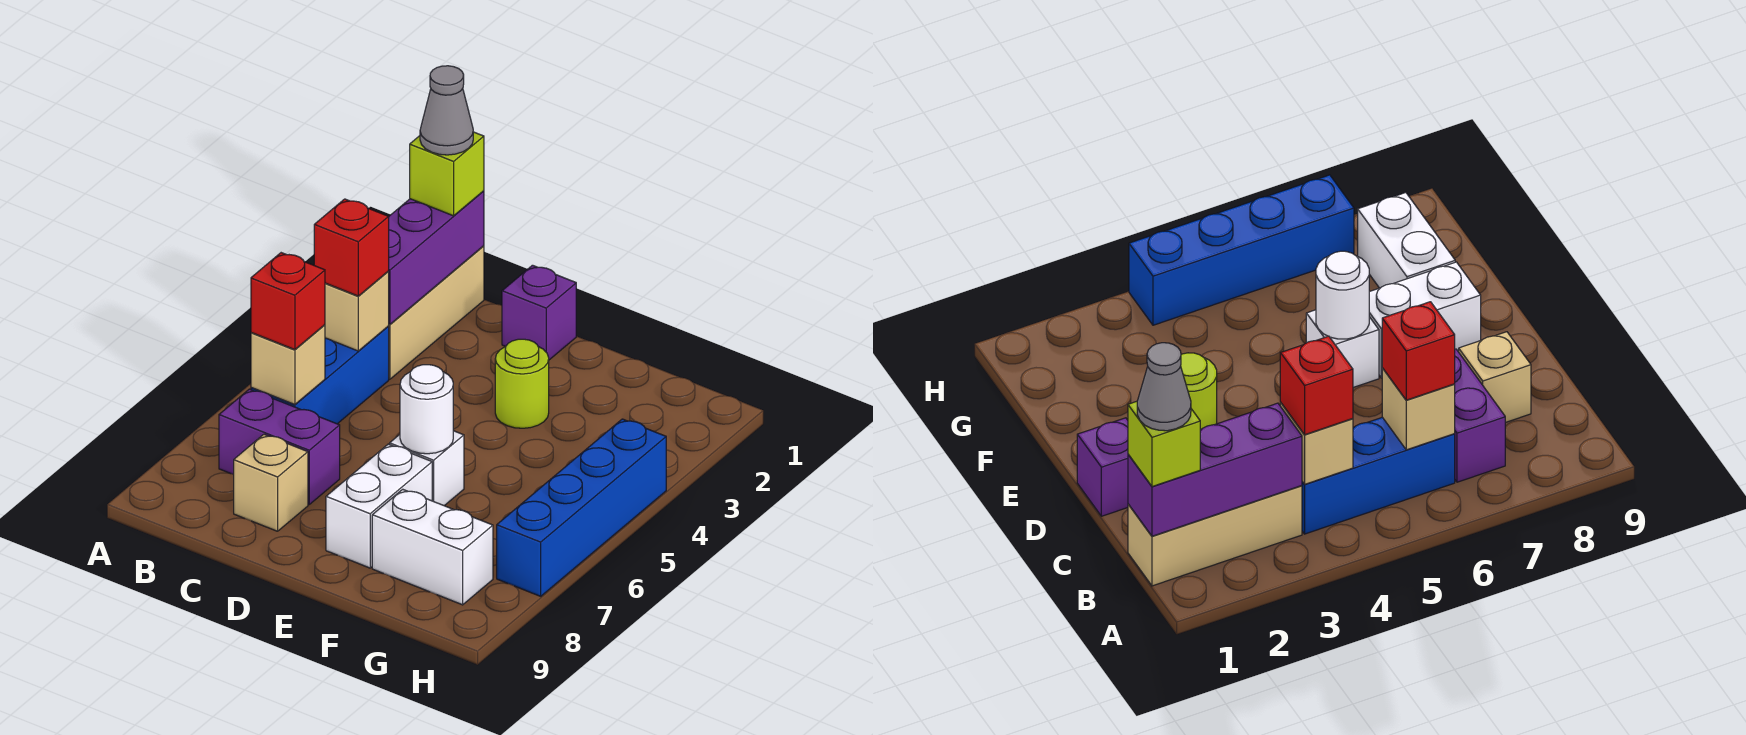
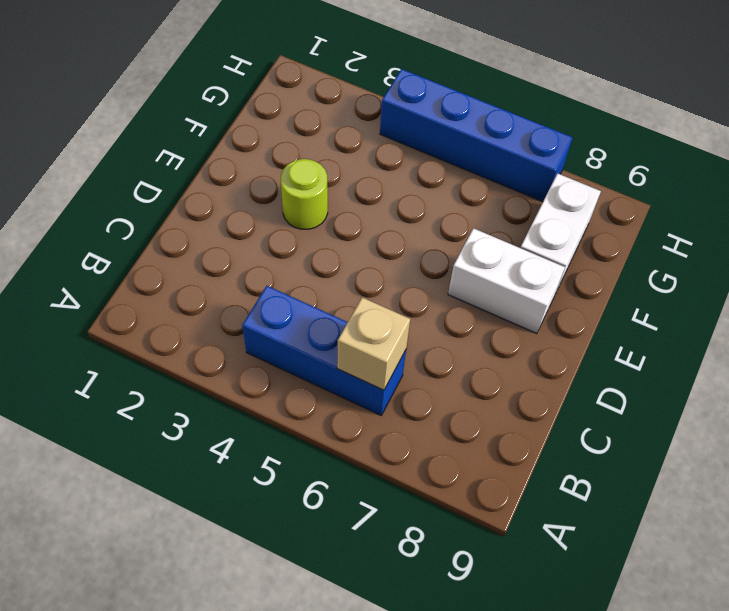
none -> tan 1x3 brick [388,246,484,379]
none -> purple 1x2 brick [219,389,340,504]
none -> tan 1x1 brick [234,434,308,531]

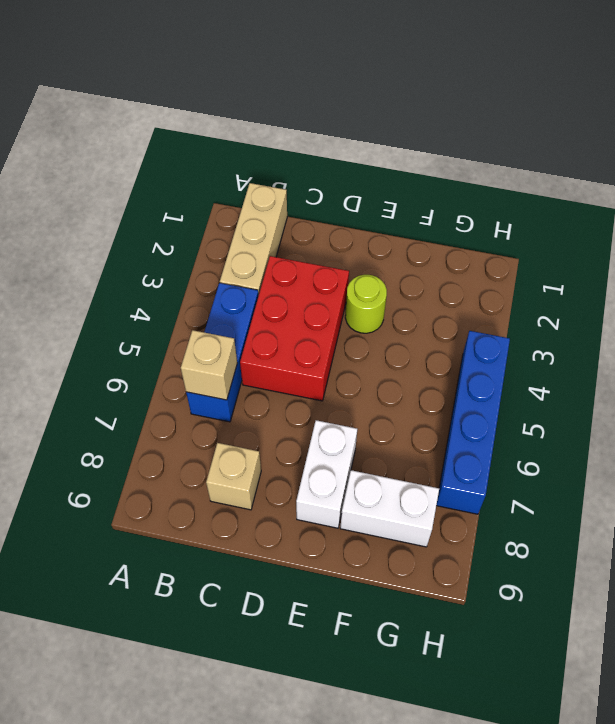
red 2x3 brick [240,256,349,401] -> none
none -> purple 1x2 brick [219,389,340,504]
none -> purple 1x1 brick [502,265,576,360]
none -> white 1x1 brick [390,431,464,506]

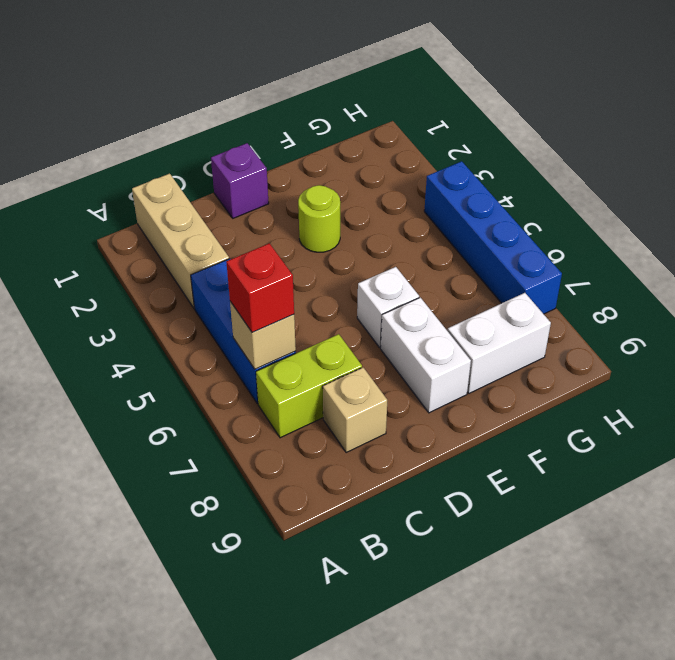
lime 1x2 brick [256,334,362,438] -> purple 1x2 brick [219,389,340,504]
none -> purple 1x3 brick [388,191,484,324]
none -> tan 1x1 brick [325,272,389,351]
none -> white 1x1 round brick [400,365,453,454]

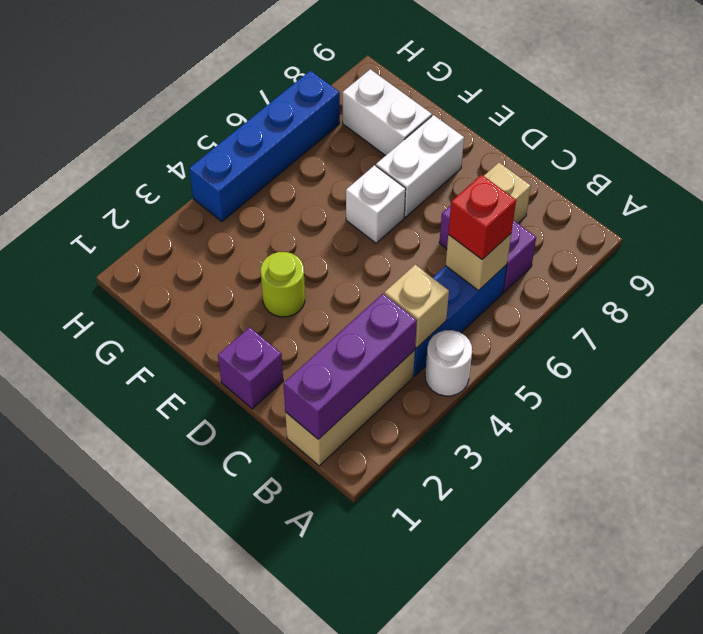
white 1x1 round brick [425,330,472,396] -> white 1x1 round brick moved to [400,365,453,454]
none -> lime 1x1 brick [410,132,484,216]
none -> red 1x1 brick [314,199,389,296]
none -> grey 1x1 cone [420,66,473,155]

